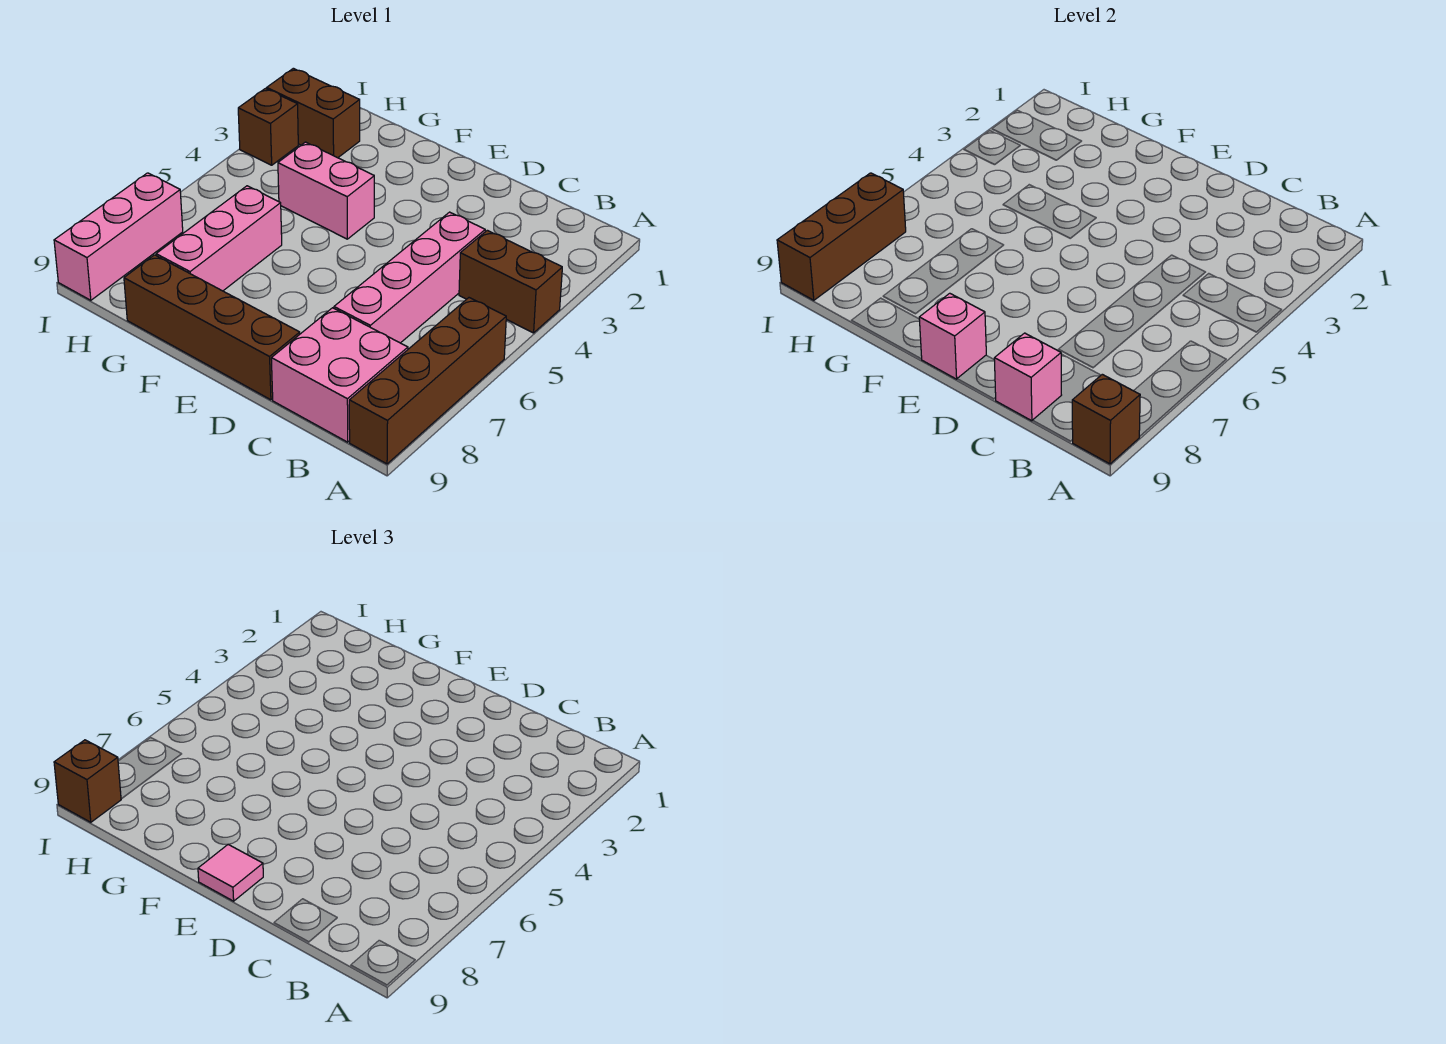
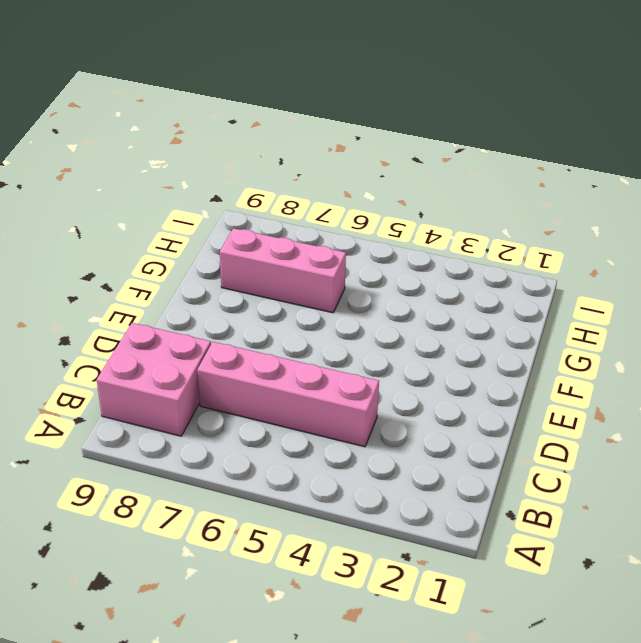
none -> brown 1x2 brick [459,230,562,333]
none -> brown 1x4 brick [349,298,506,464]
none -> brown 1x4 brick [124,255,300,400]

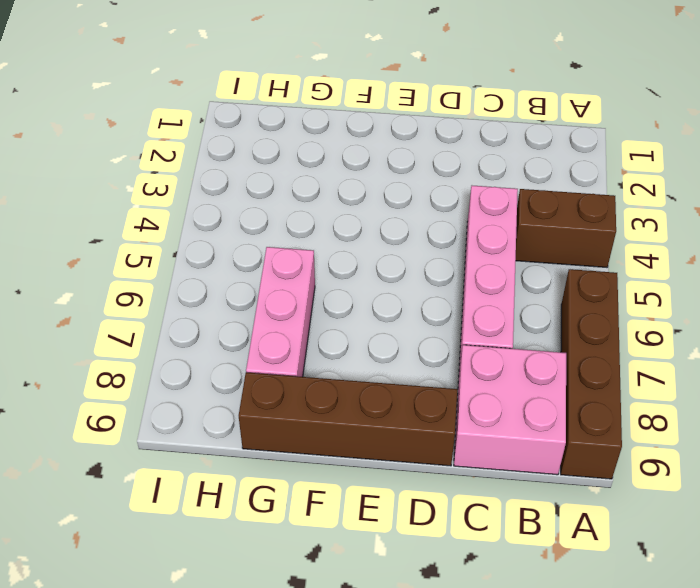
none -> pink 1x2 brick [278,142,374,239]
none -> brown 1x2 brick [267,68,360,158]
none -> brown 1x1 brick [238,89,298,165]

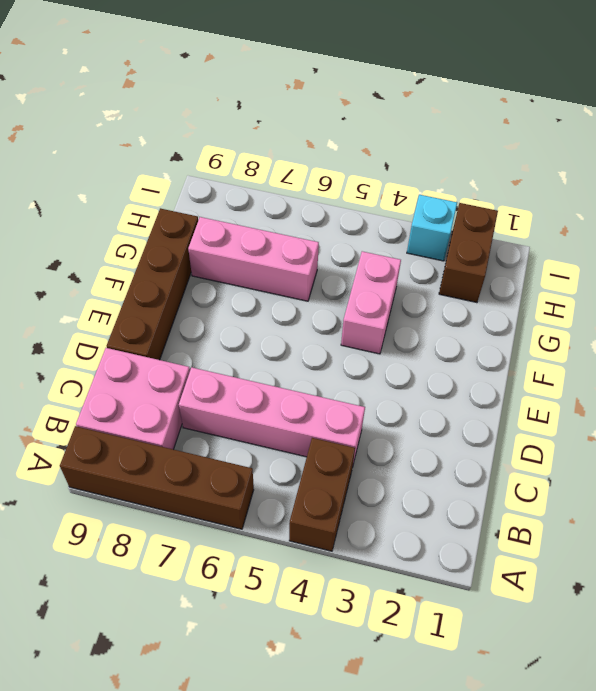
cyan 1x1 brick [407,195,457,261] -> brown 1x1 brick [238,89,298,165]
none -> pink 1x3 brick [54,173,183,300]
none -> brown 1x1 brick [1072,374,1140,464]
none -> pink 1x1 brick [994,333,1061,421]

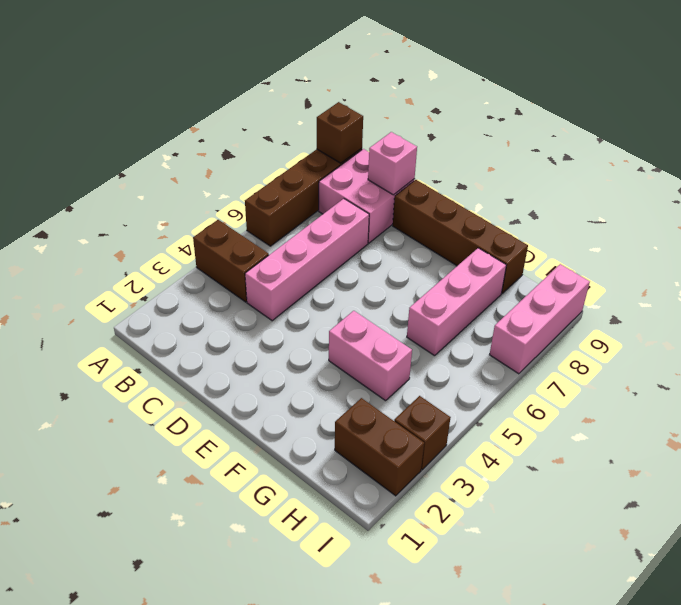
none -> pink 1x1 brick [919,293,986,379]
none -> brown 1x3 brick [777,173,906,300]
none -> pink 1x1 tile [198,844,263,901]

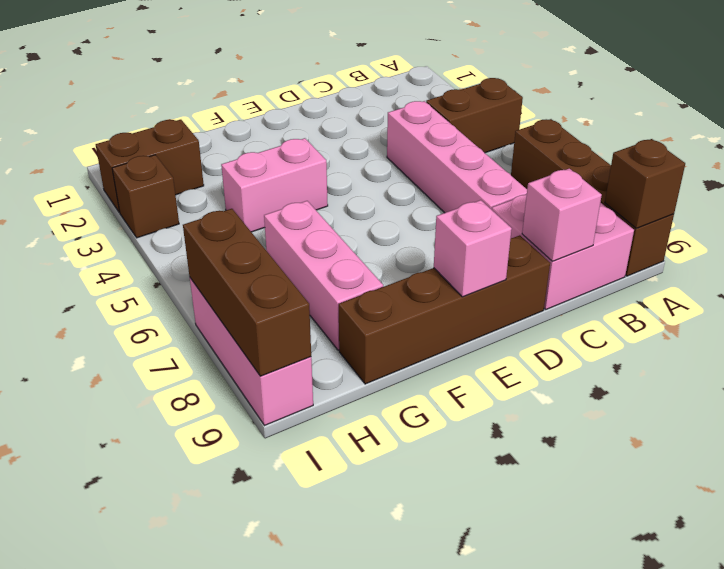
none -> pink 1x1 tile [198,844,263,901]
none -> brown 1x1 brick [54,740,121,822]

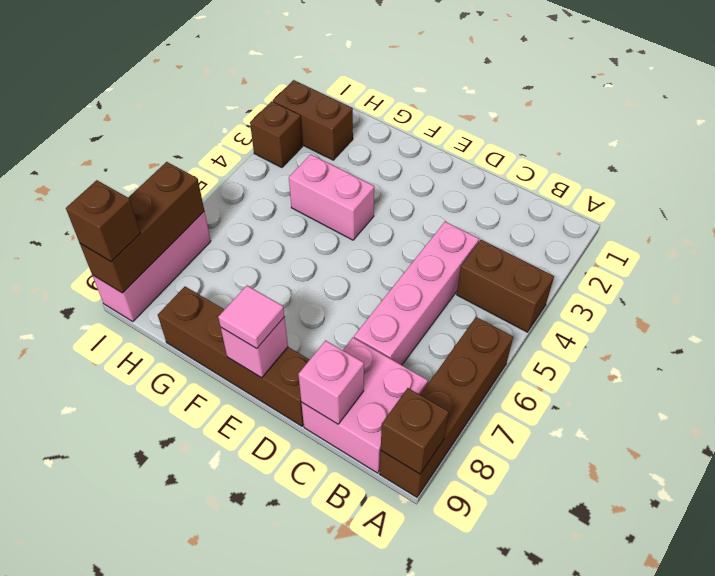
none -> pink 1x3 brick [156,186,282,291]

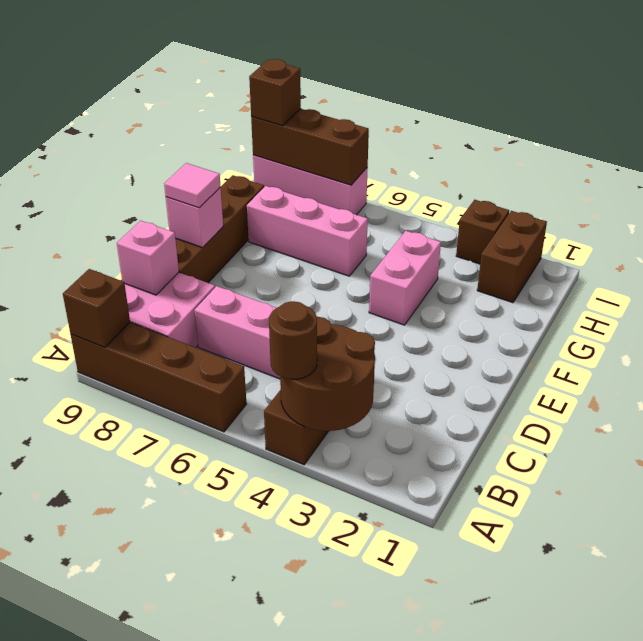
brown 2x2 round brick [280,317,375,431] -> none
brown 1x1 round brick [269,301,317,379] -> none

